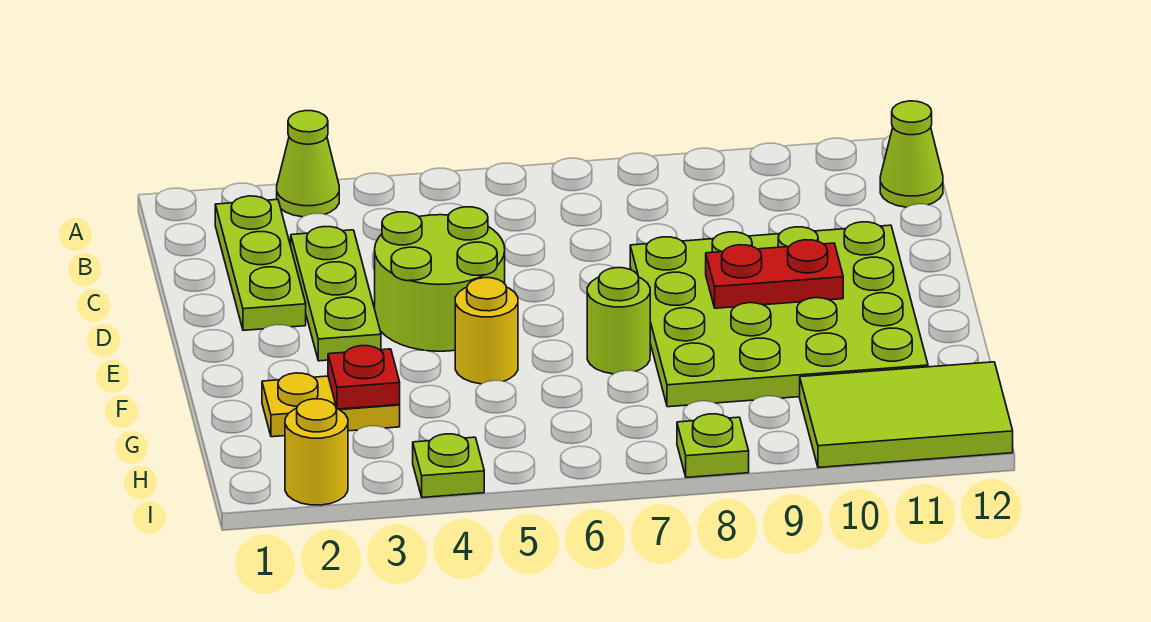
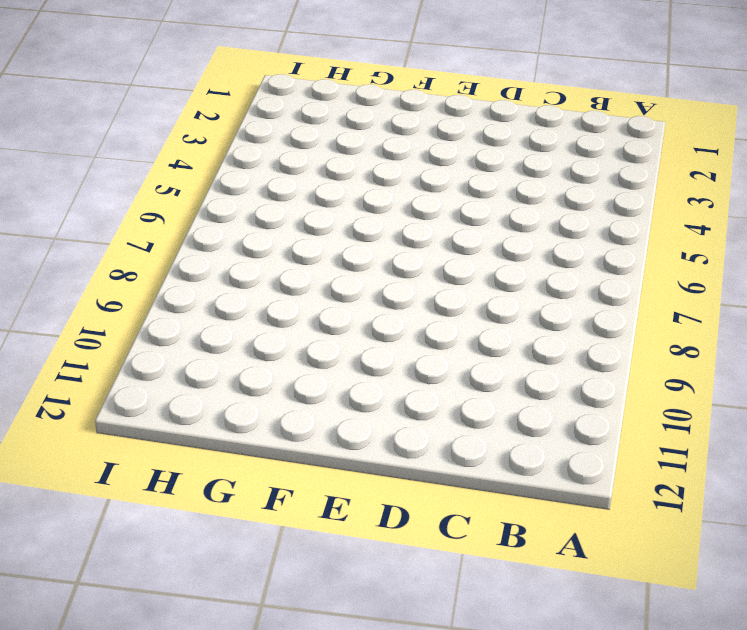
none -> lime 1x1 cone [277,111,339,217]
none -> lime 1x3 plate [215,196,306,330]
none -> lime 1x1 cone [880,101,943,207]

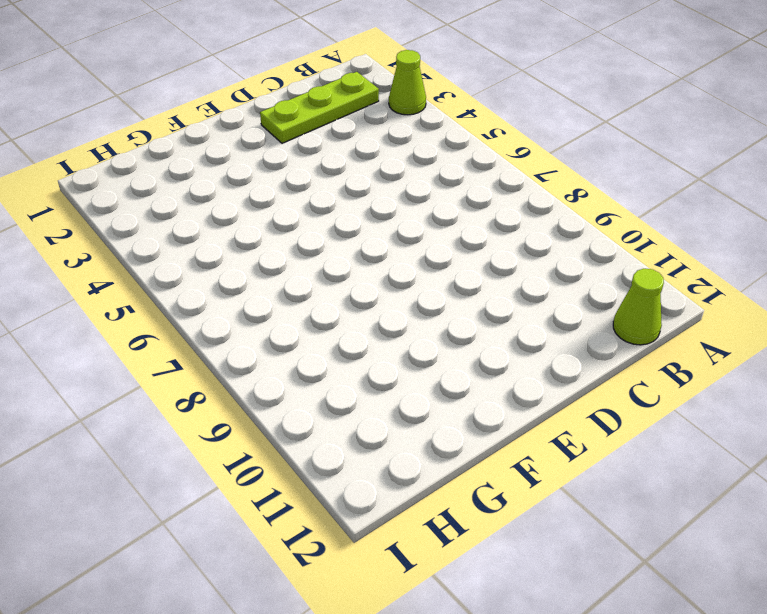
none -> lime 1x3 plate [291,227,381,361]
none -> lime 2x2 round brick [375,207,505,351]
none -> lime 4x4 plate [630,222,928,407]

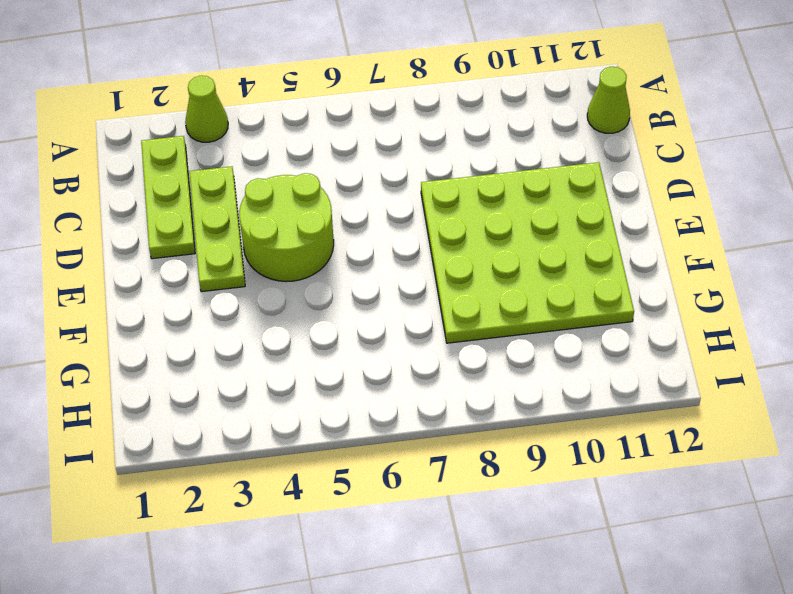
none -> yellow 1x1 round brick [455,278,518,384]
none -> lime 1x1 round brick [587,268,650,374]
none -> yellow 1x2 plate [262,373,400,437]

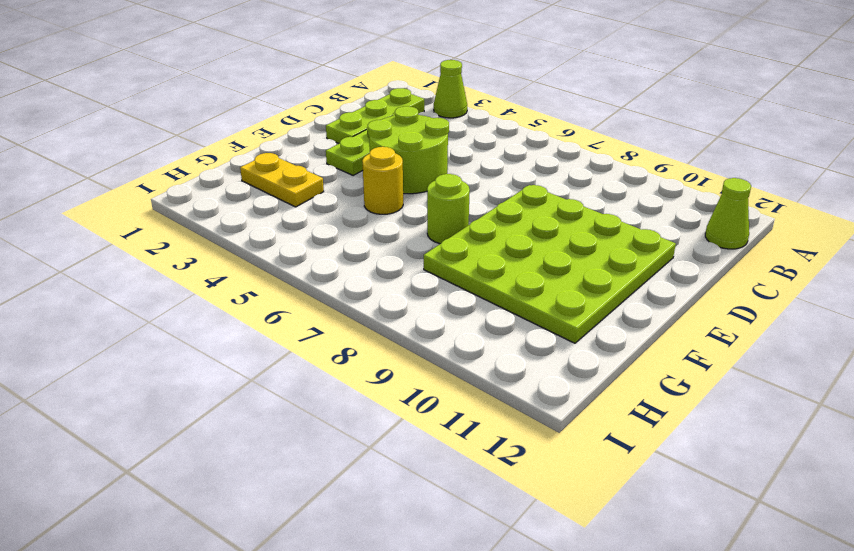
none -> lime 2x3 tile [800,362,1013,468]
none -> yellow 1x1 round brick [285,399,348,505]
none -> lime 1x1 plate [413,434,484,497]

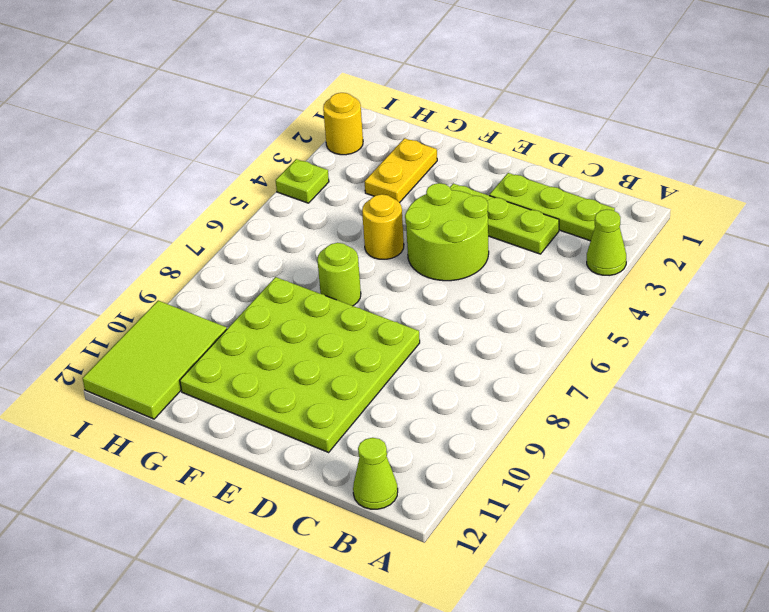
none -> lime 1x1 plate [677,414,749,478]
none -> red 1x2 plate [706,240,843,308]
none -> red 1x1 plate [328,346,400,409]

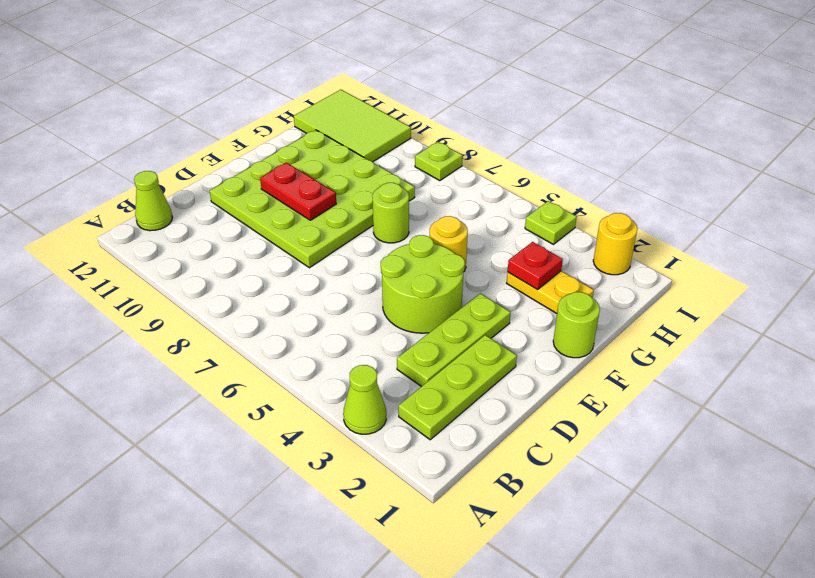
lime 1x1 round brick [553,292,600,358] -> none

